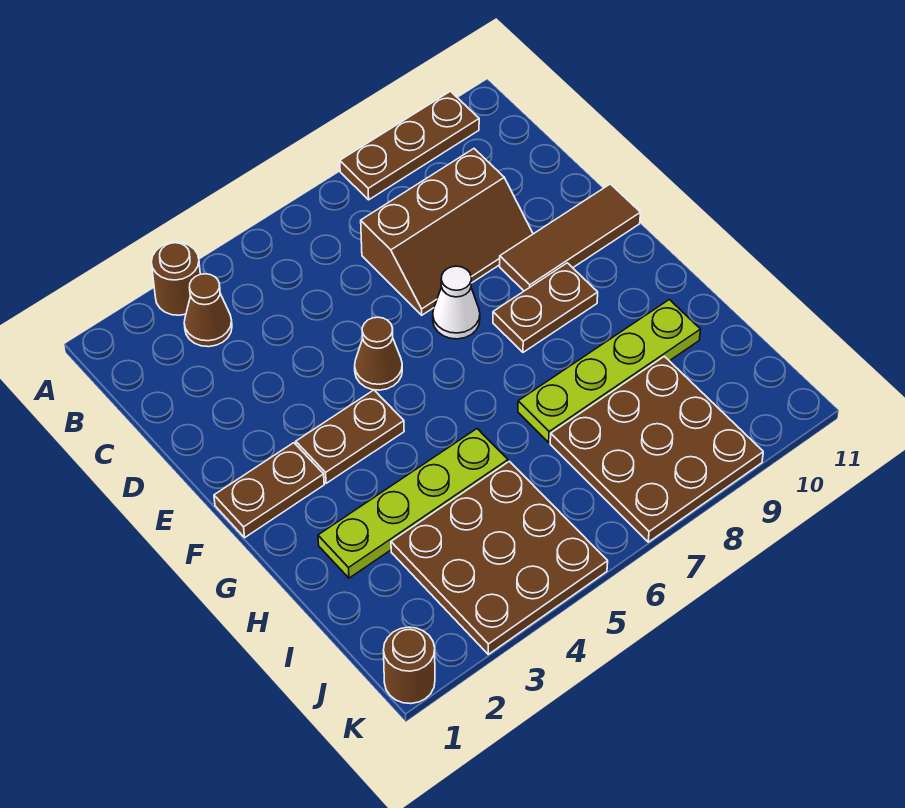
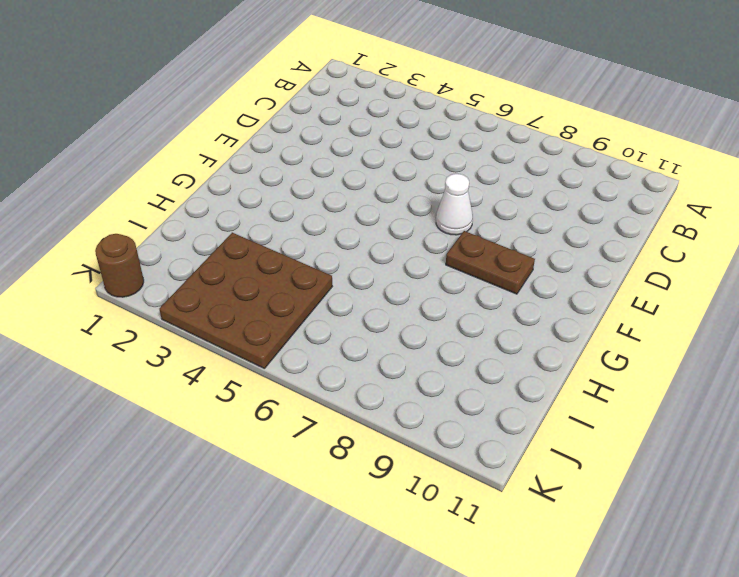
none -> brown 1x1 round brick [151,242,200,315]
none -> brown 1x3 plate [340,91,479,200]
none -> brown 1x1 cone [184,274,232,347]

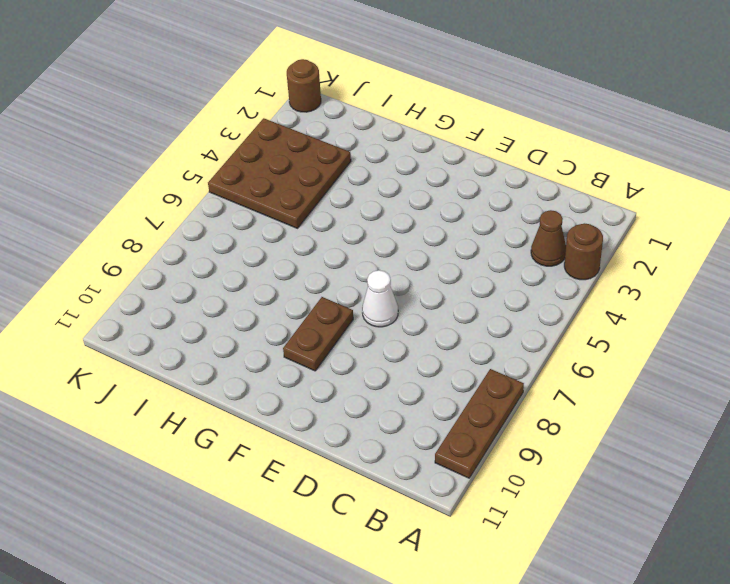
none -> brown 2x3 slope [361,149,533,315]
none -> brown 1x1 cone [355,317,402,390]
none -> brown 1x3 tile [500,184,641,291]

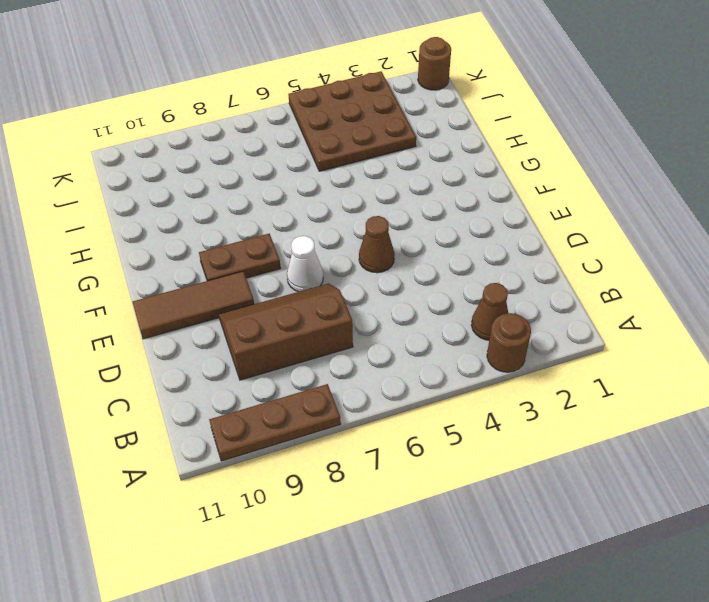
none -> brown 1x2 plate [214,443,324,537]
none -> brown 1x2 plate [296,390,404,483]
none -> lime 1x4 plate [318,429,508,578]

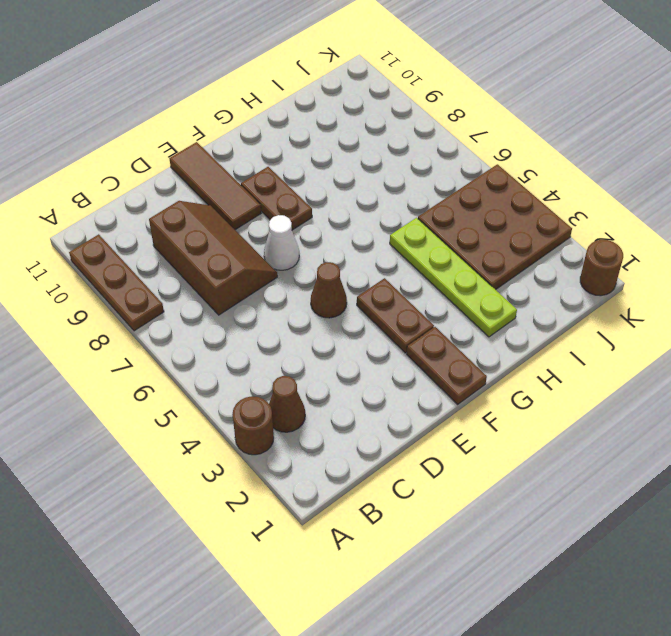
none -> lime 1x4 plate [518,300,701,442]
none -> brown 3x3 plate [550,356,763,542]

